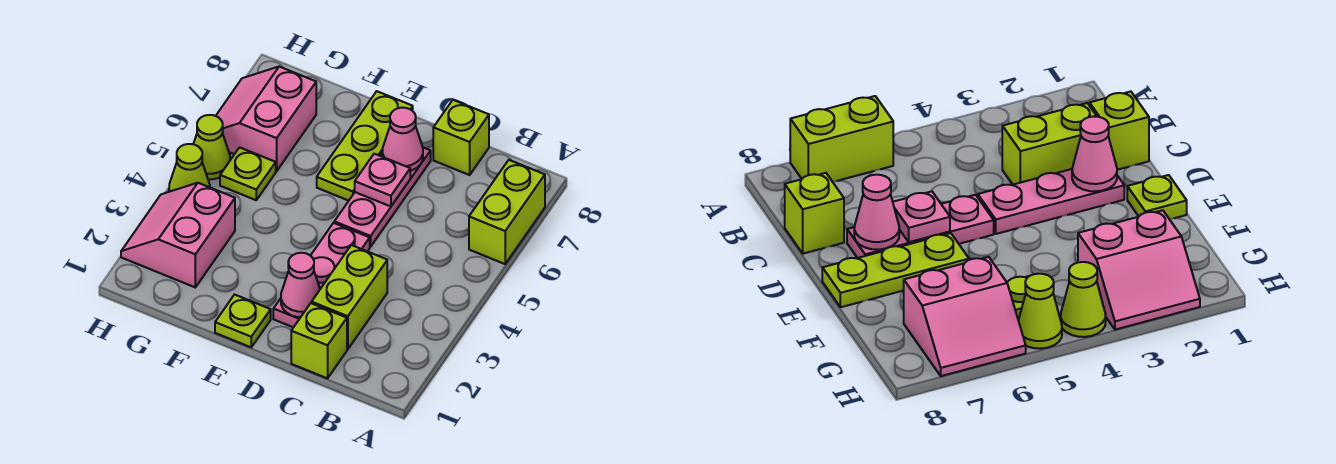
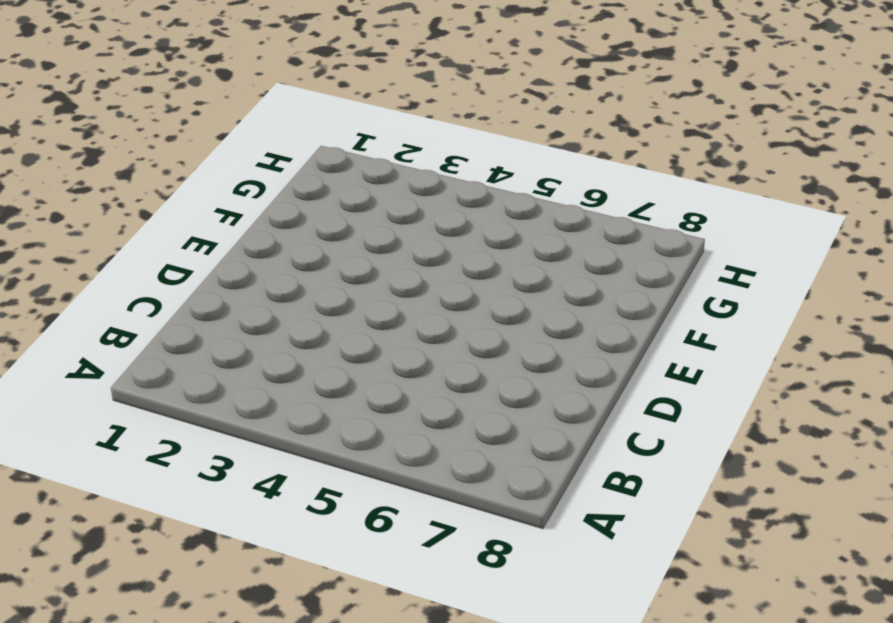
none -> lime 1x2 brick [469,160,545,264]
none -> lime 1x1 brick [291,303,347,378]
none -> lime 1x2 brick [312,245,387,349]

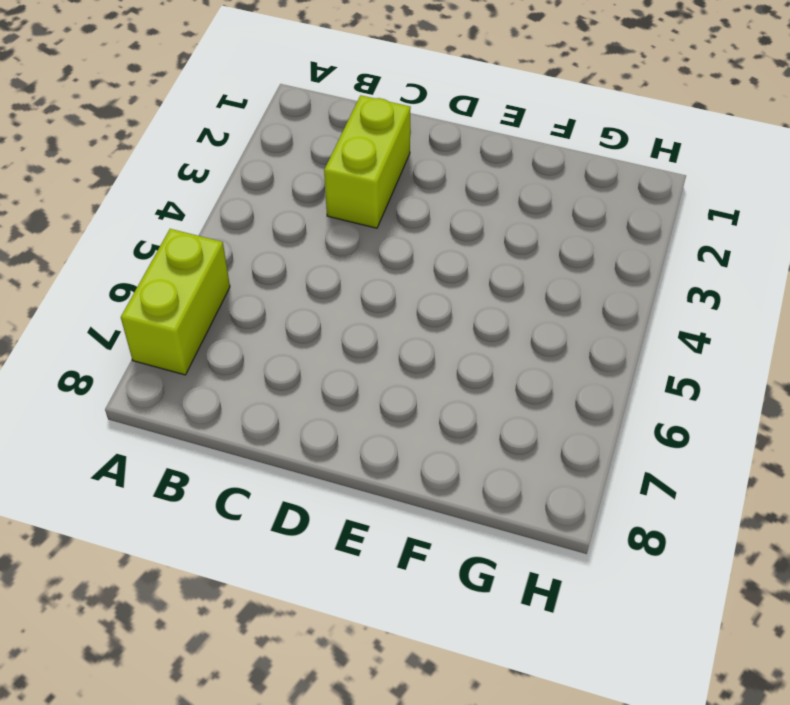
none -> lime 1x1 brick [291,303,347,378]
none -> lime 1x1 brick [433,100,489,175]
none -> pink 1x3 plate [273,223,370,327]

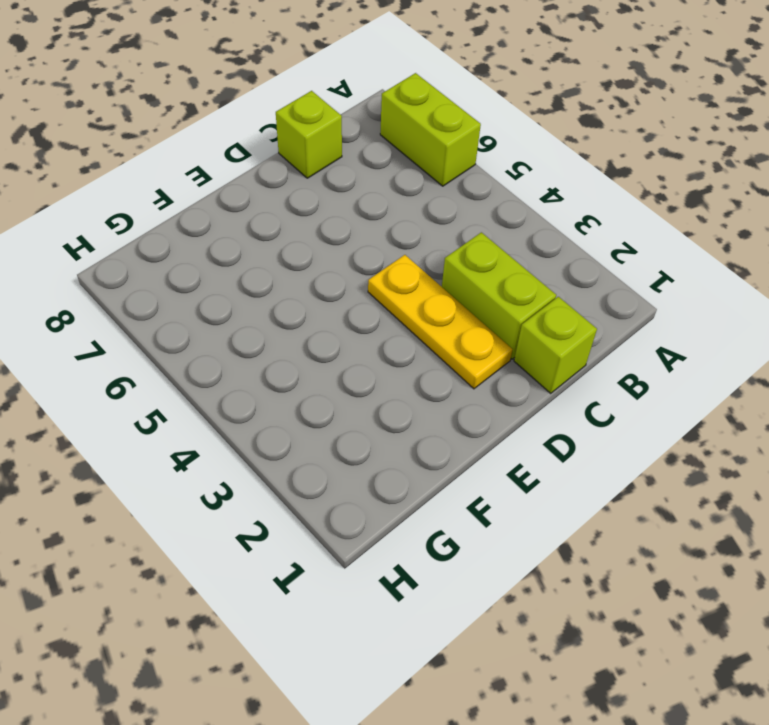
yellow 1x3 plate [368,255,513,389] -> pink 1x3 plate [273,223,370,327]
none -> pink 1x3 plate [334,147,431,247]
none -> lime 1x1 plate [215,295,271,347]
none -> lime 1x3 plate [317,91,413,201]

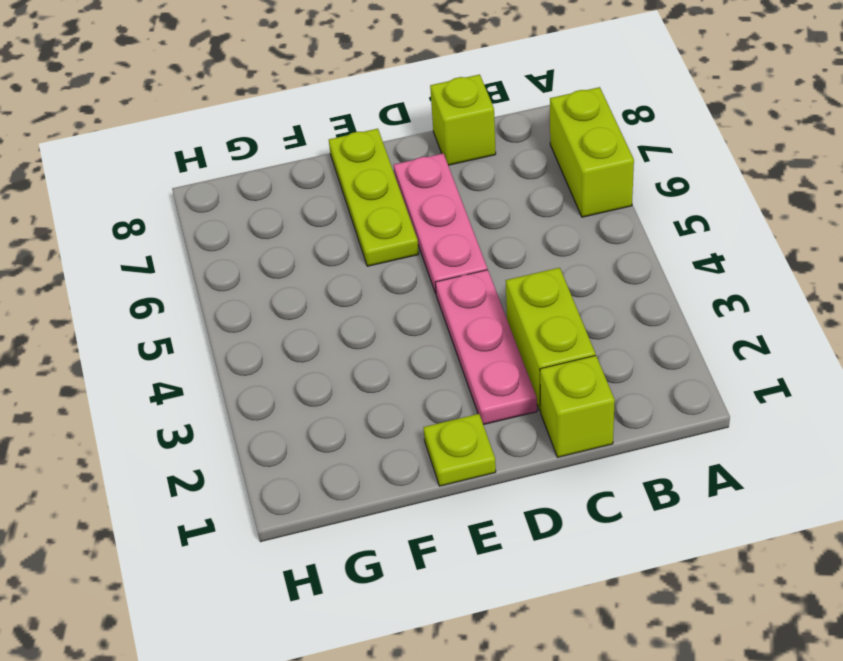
none -> pink 2x2 slope [121,183,235,287]
none -> lime 1x1 plate [220,147,276,200]
none -> pink 2x2 slope [216,67,316,171]

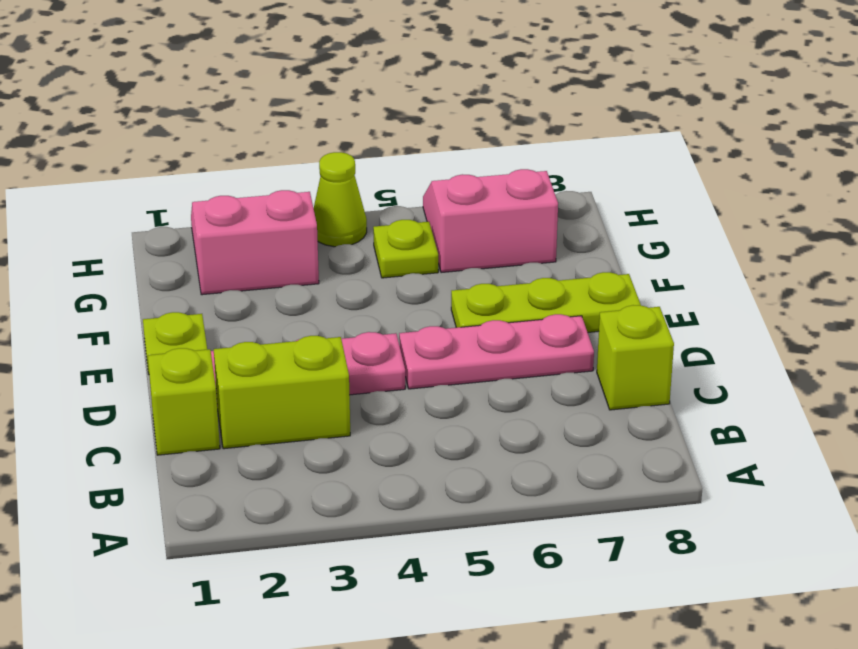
none -> lime 1x2 brick [469,160,545,264]
none -> lime 1x1 cone [194,115,230,179]
none -> pink 1x1 cone [281,253,320,317]

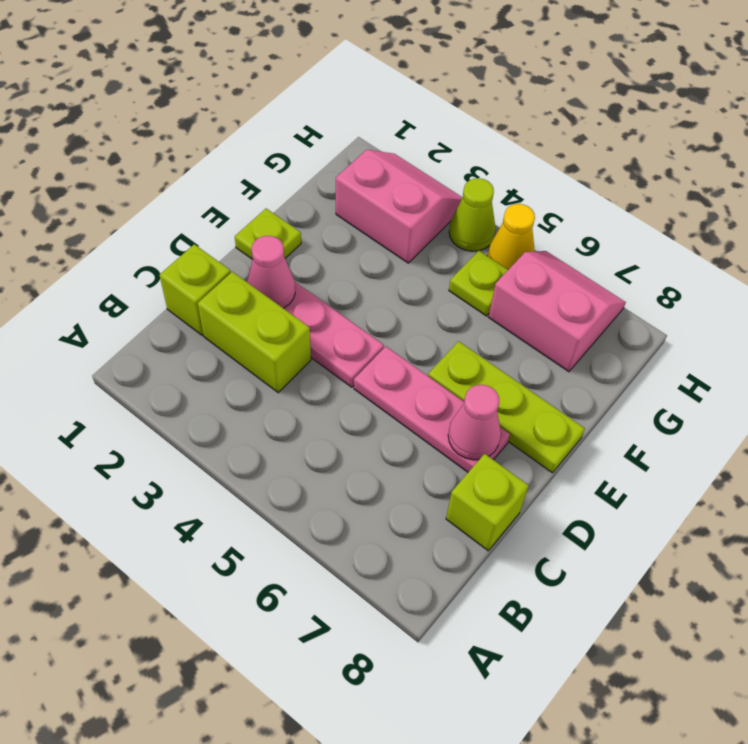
yellow 1x1 cone [488,204,535,270] -> lime 1x1 cone [194,115,230,179]
none -> lime 1x2 brick [469,160,545,264]
none -> pink 1x1 plate [355,154,410,207]

